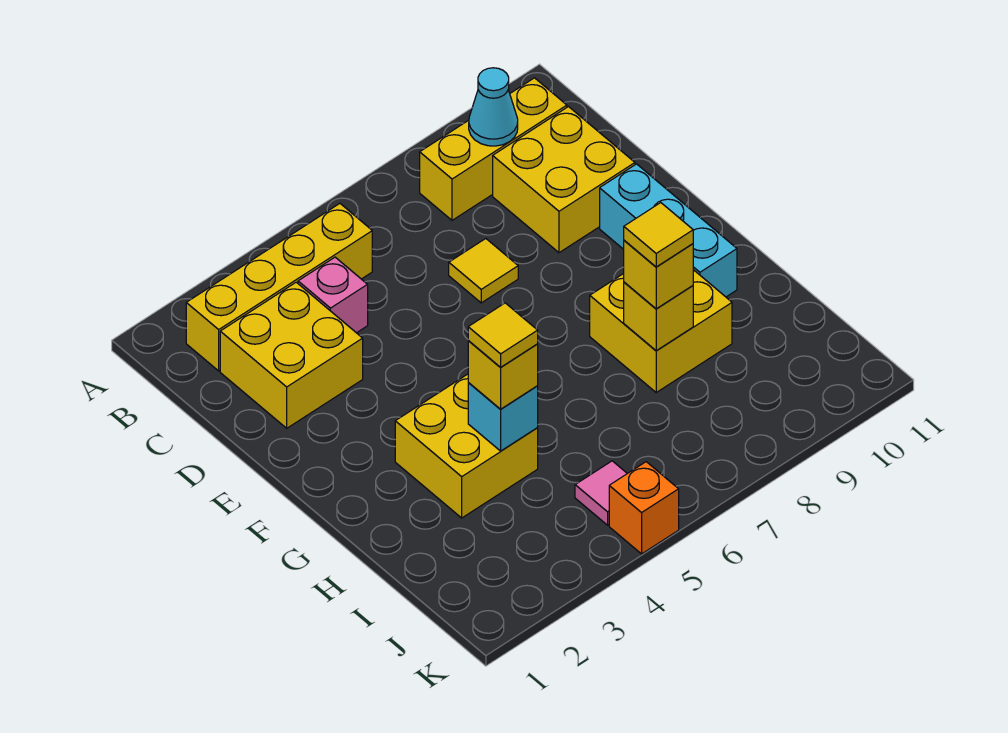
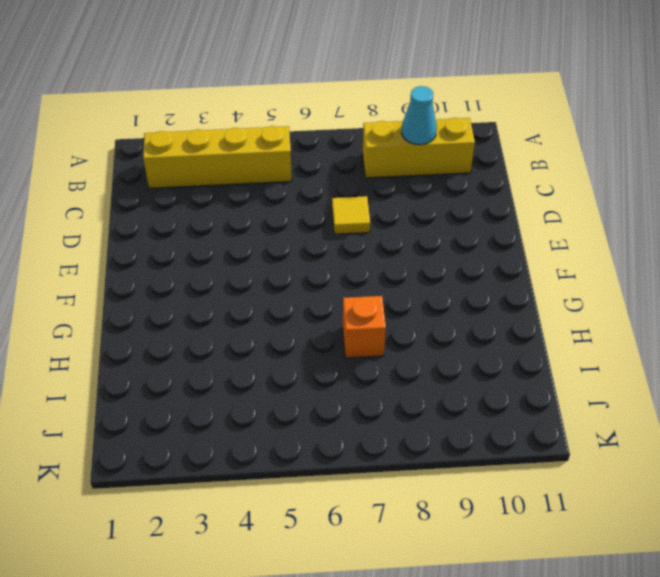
orange 1x1 brick [343,296,386,358] -> orange 1x1 brick moved to [609,462,679,554]
none -> yellow 2x2 brick [220,282,363,428]
none -> pink 1x1 brick [298,257,368,333]
none -> yellow 2x2 brick [493,107,635,253]

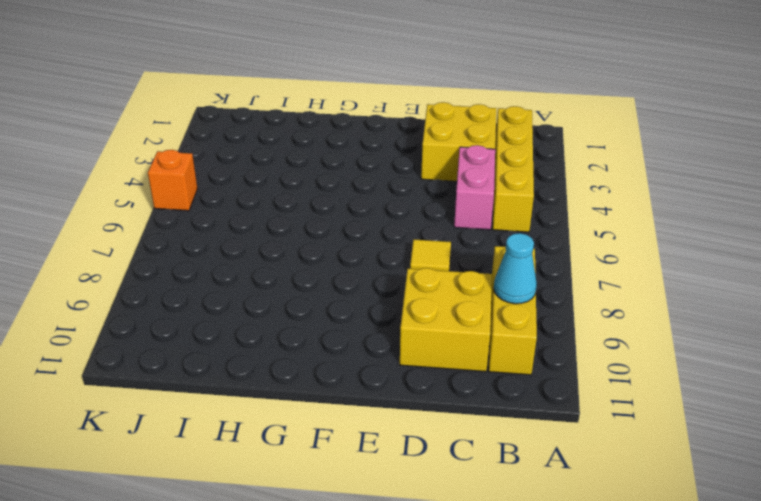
pink 1x2 brick [454,145,495,230] -> pink 1x1 brick [298,257,368,333]
none -> cyan 1x3 brick [600,164,737,297]
none -> yellow 2x2 brick [395,374,538,518]
none -> yellow 2x2 brick [590,270,732,392]

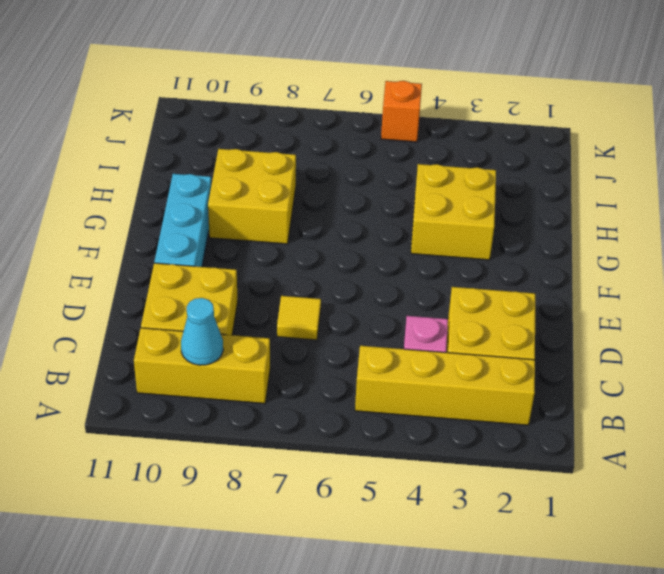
none -> pink 1x1 tile [575,461,627,525]
none -> cyan 1x1 brick [468,383,538,451]
none -> yellow 1x1 brick [624,282,693,351]

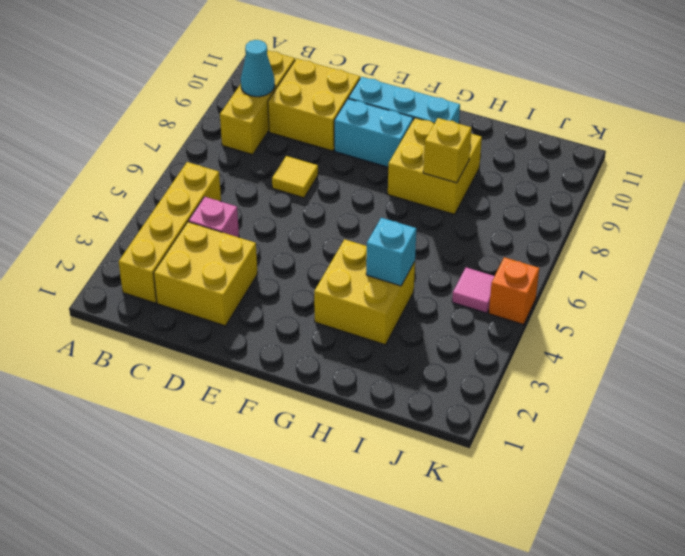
cyan 1x2 brick [334,99,413,167] -> none
none -> yellow 1x1 brick [468,340,538,409]
none -> yellow 1x1 brick [624,240,693,309]
none -> yellow 1x1 tile [468,303,538,367]

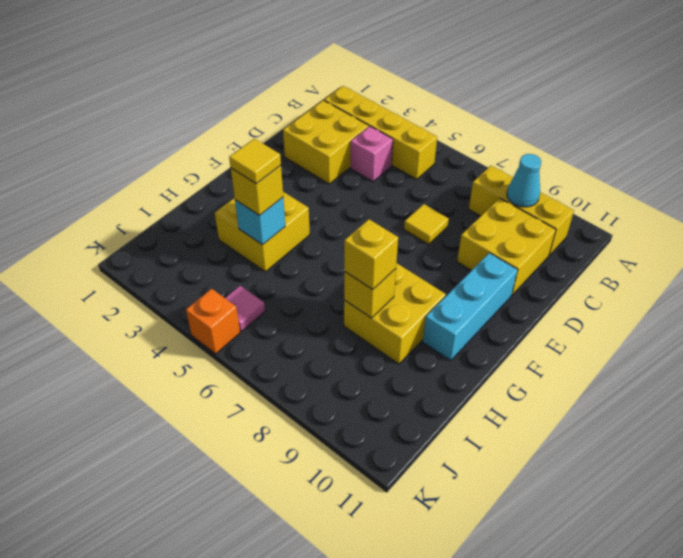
none -> yellow 1x1 tile [624,203,693,267]

